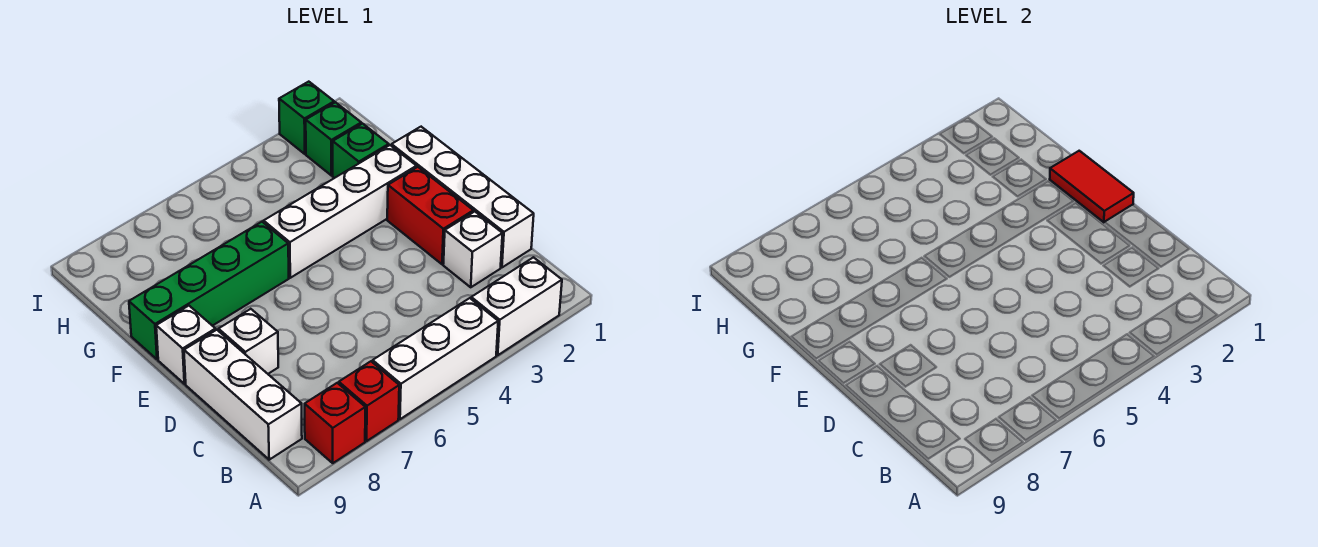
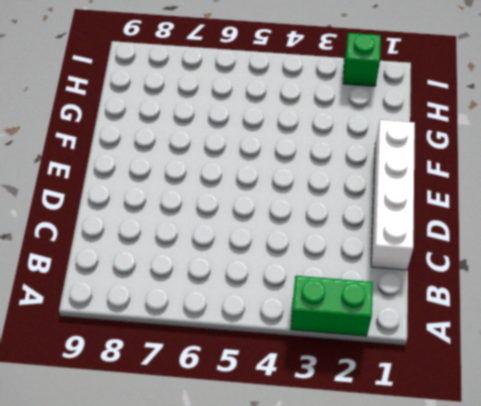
green 1x2 brick [291,276,373,336] -> white 1x2 brick [471,257,562,355]
none -> white 1x3 brick [373,298,498,419]
none -> red 1x1 brick [339,361,399,441]
none -> red 1x1 brick [305,383,365,463]

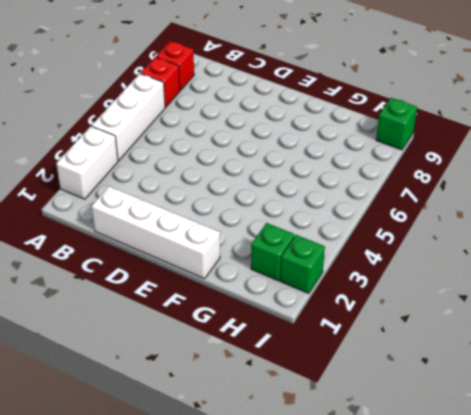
green 1x1 brick [376,98,417,150] -> green 1x1 brick moved to [333,124,389,178]
none -> white 1x3 brick [184,330,302,460]
none -> white 1x1 brick [443,212,503,287]
none -> red 1x2 brick [387,167,473,264]

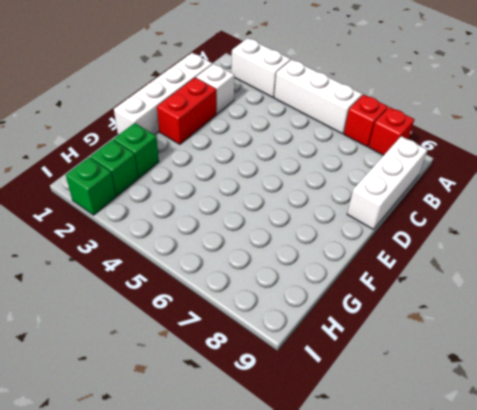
none -> white 1x1 brick [219,309,278,374]
none -> white 1x1 brick [156,306,216,384]
none -> white 1x4 brick [264,145,417,278]

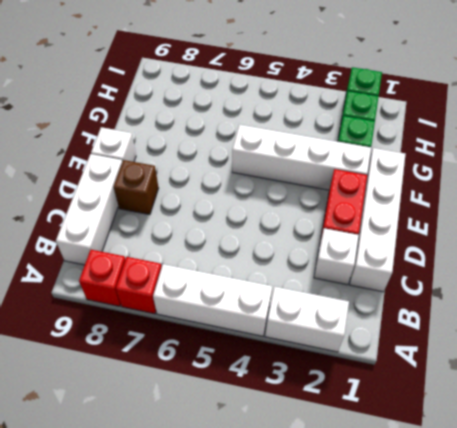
brown 1x1 brick [114,160,159,215] -> white 1x1 brick [219,309,278,374]
none -> green 1x4 brick [129,222,289,359]
none -> red 1x2 tile [1050,151,1134,222]

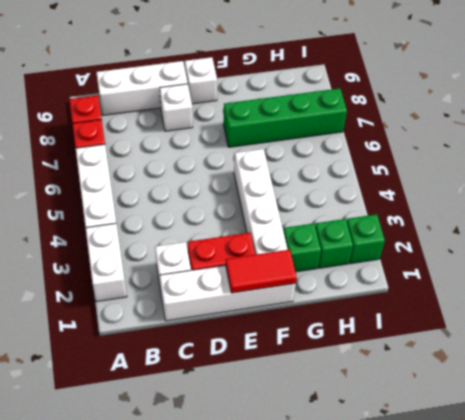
green 1x4 brick [223,88,347,147] -> green 1x4 brick turned to [129,222,289,359]

